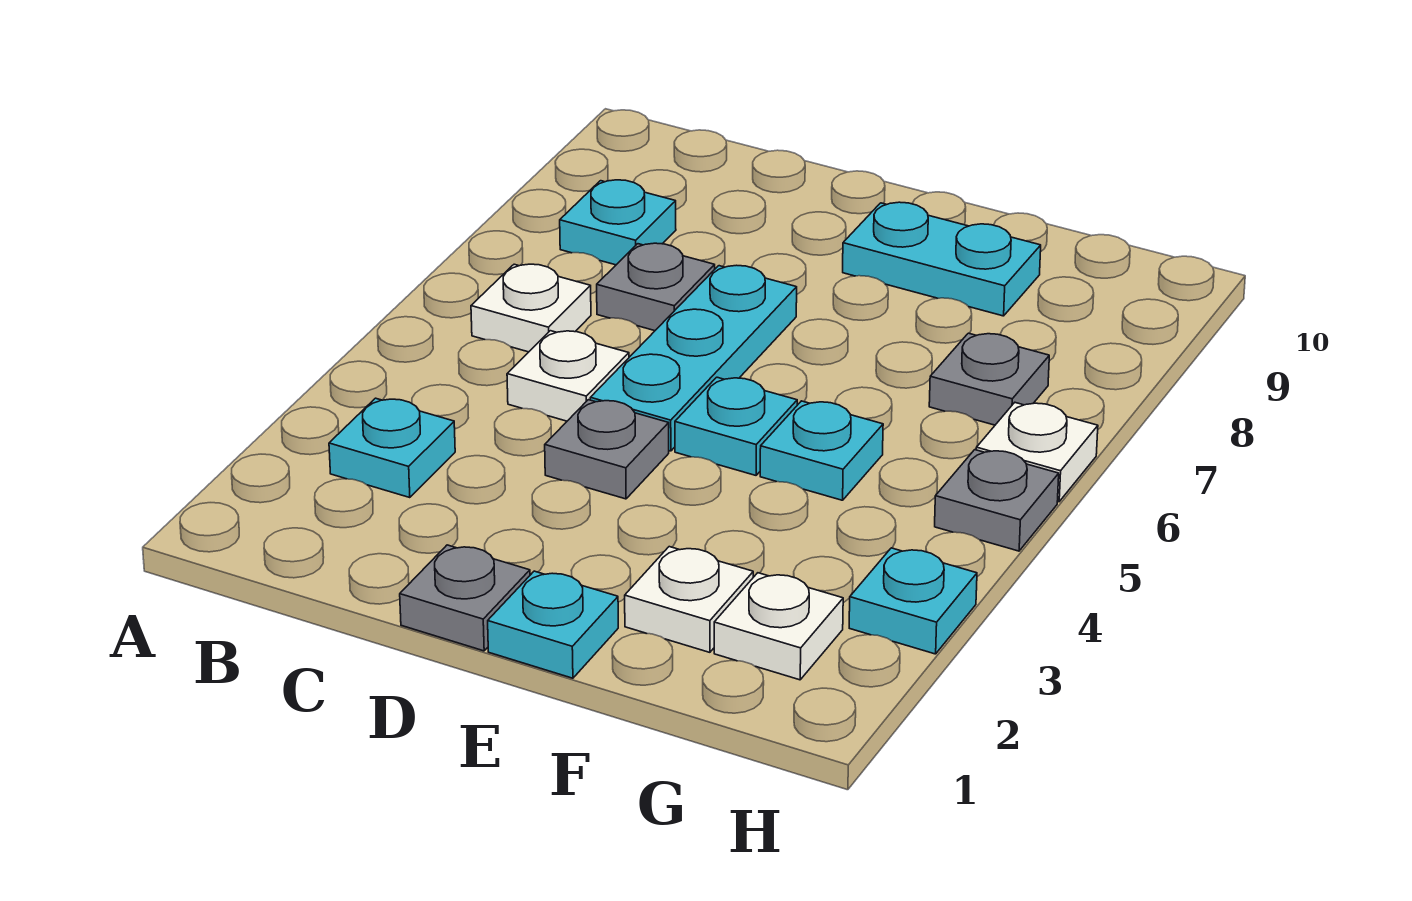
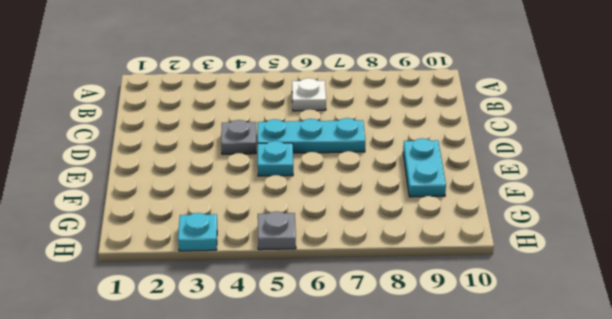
none -> cyan 1x1 plate [329,398,455,498]
none -> cyan 1x1 plate [560,180,676,265]
none -> white 1x1 plate [507,331,629,421]

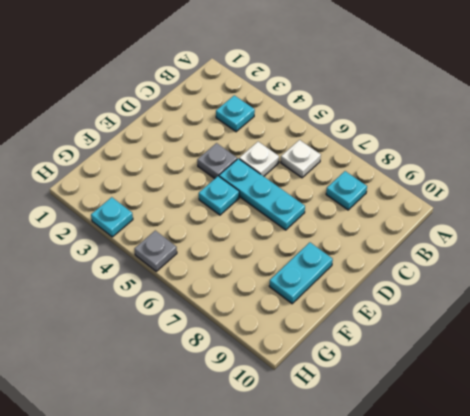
none -> grey 1x1 plate [597,243,715,331]
none -> grey 1x1 plate [400,545,530,651]
none -> cyan 1x1 plate [488,571,618,678]

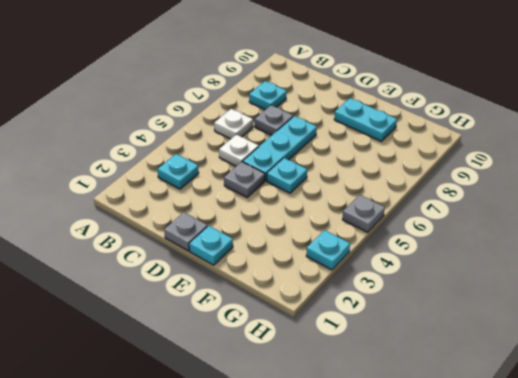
none -> white 1x1 plate [625,547,753,652]
none -> cyan 1x1 plate [760,401,883,500]
none -> white 1x1 plate [714,573,843,680]

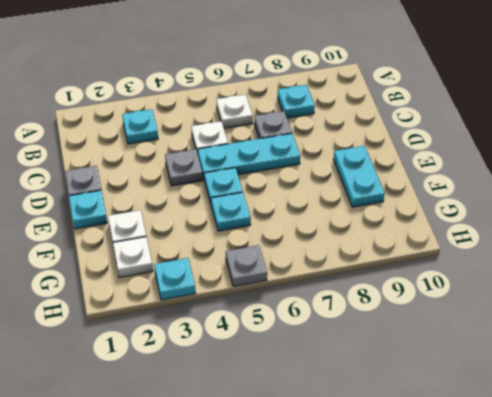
none -> grey 1x1 plate [929,333,1049,425]
none -> white 1x1 plate [976,403,1098,502]

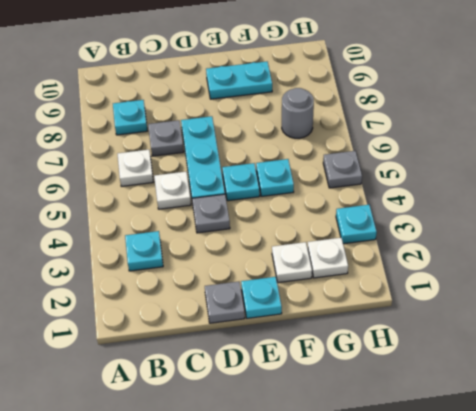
grey 1x1 round brick [282,88,314,138] -> grey 1x1 plate [929,333,1049,425]
none -> white 1x1 plate [976,403,1098,502]

